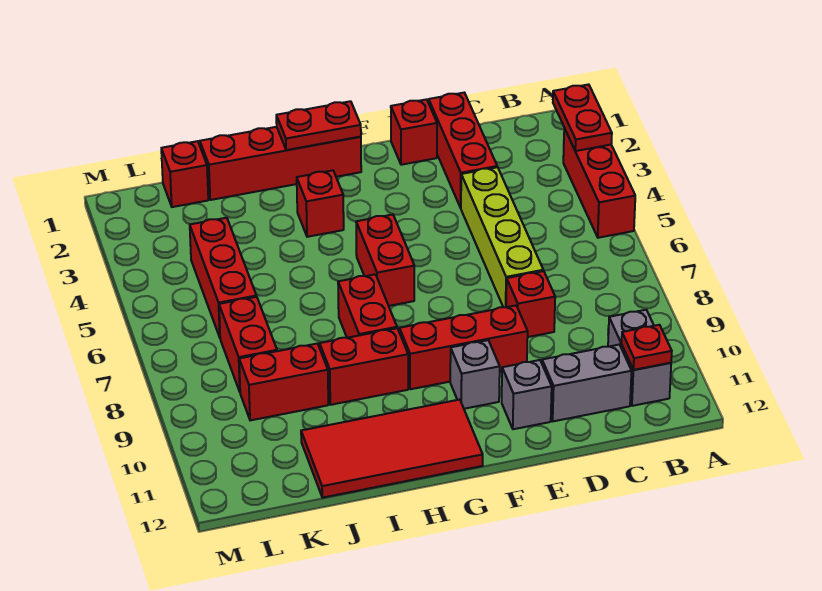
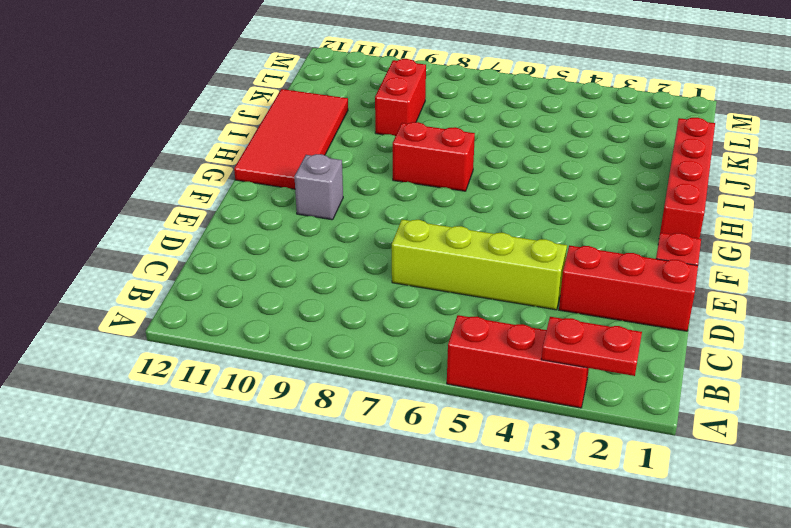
none -> grey 1x2 brick [608,310,671,406]
none -> grey 1x2 brick [542,345,631,421]
none -> red 1x1 brick [506,271,555,337]

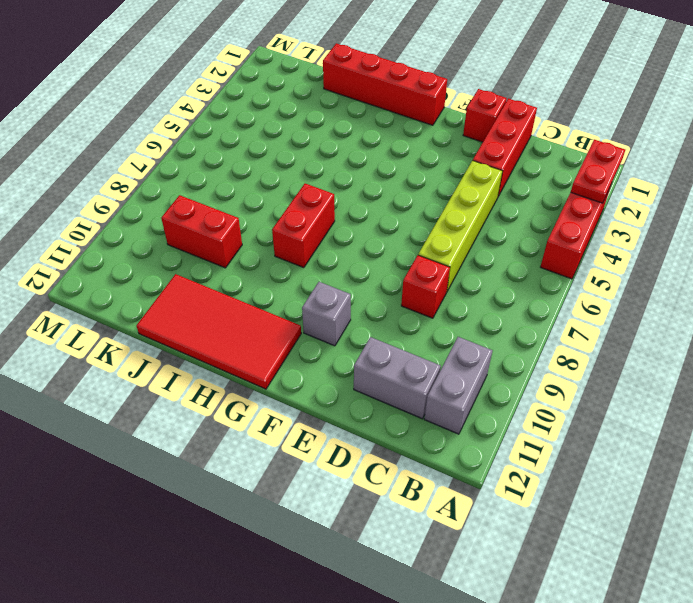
none -> red 1x3 brick [399,306,528,389]
none -> grey 1x1 brick [502,360,552,429]
none -> red 1x2 brick [356,215,414,306]

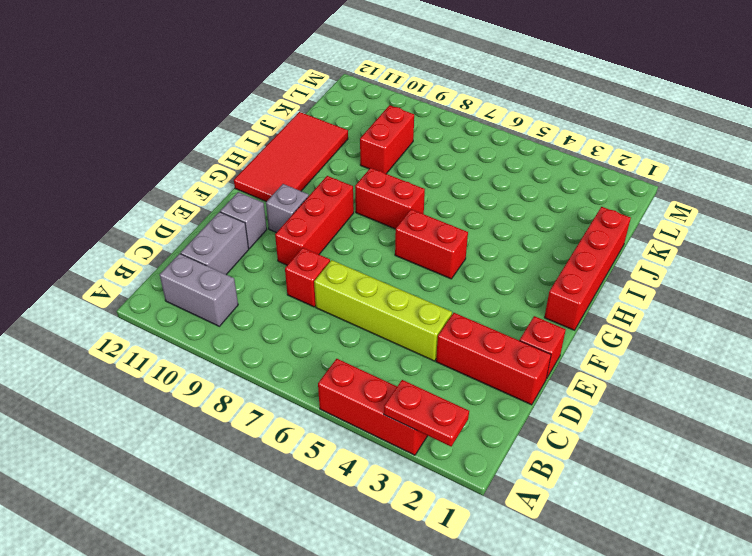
none -> red 1x1 brick [297,170,344,237]
none -> red 1x2 brick [320,328,408,405]
none -> red 1x1 brick [161,141,208,207]

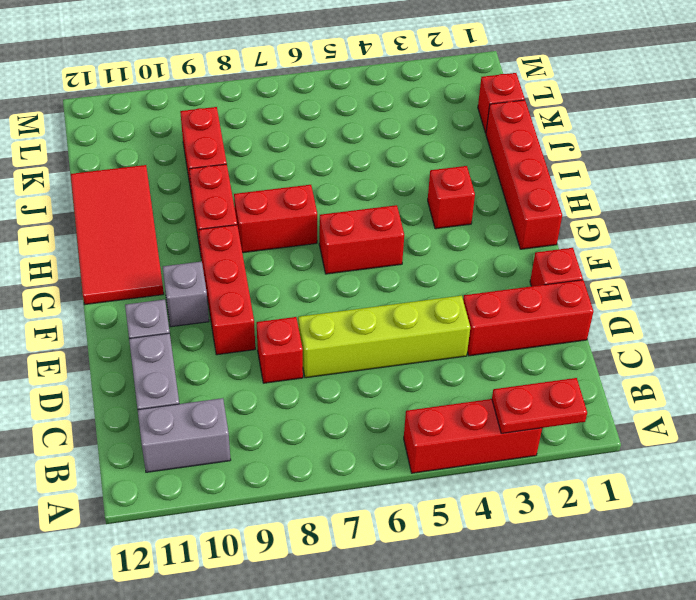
none -> red 1x3 brick [190,218,256,337]
none -> red 1x2 brick [219,297,277,391]
none -> red 1x1 plate [622,325,672,370]

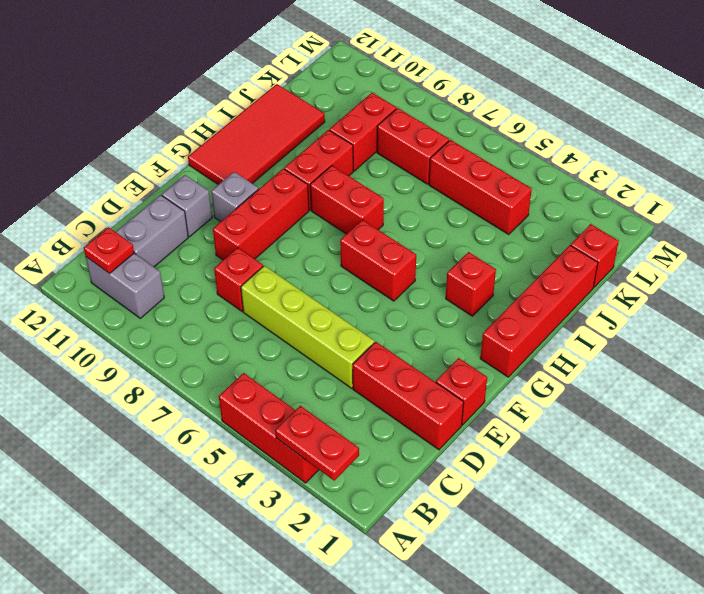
none -> red 1x2 plate [276,101,361,150]

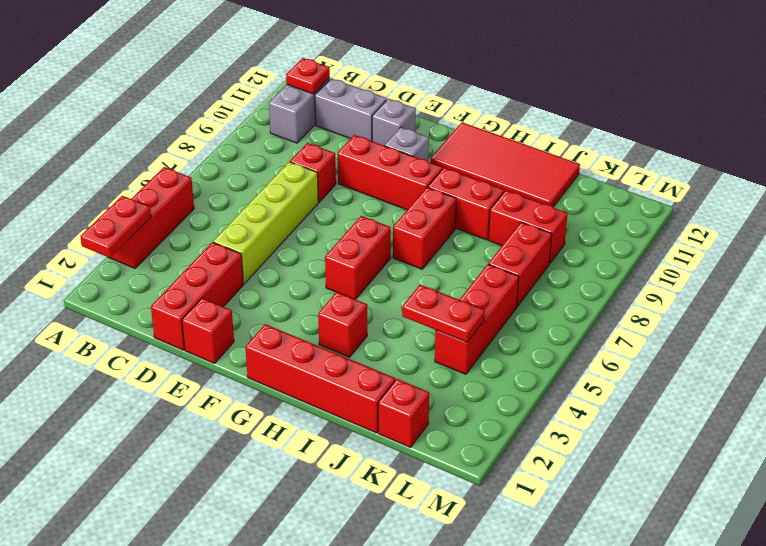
red 1x2 plate [402,285,485,342] -> red 1x2 plate moved to [276,101,361,150]

